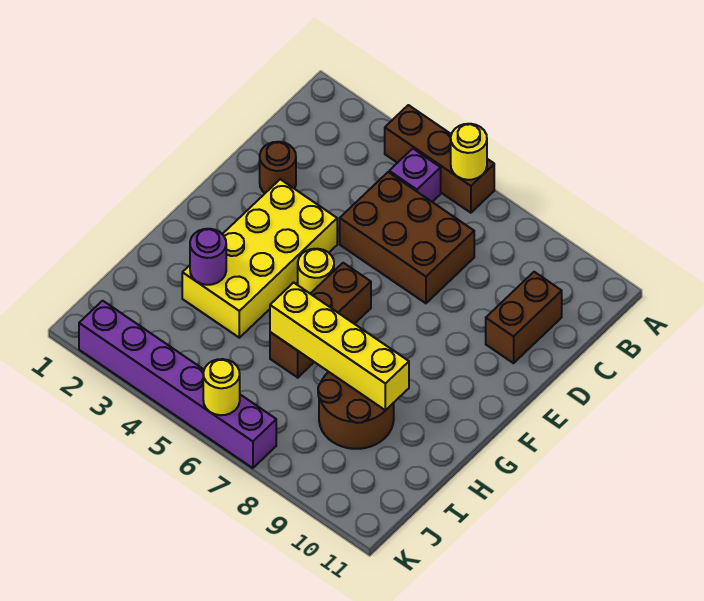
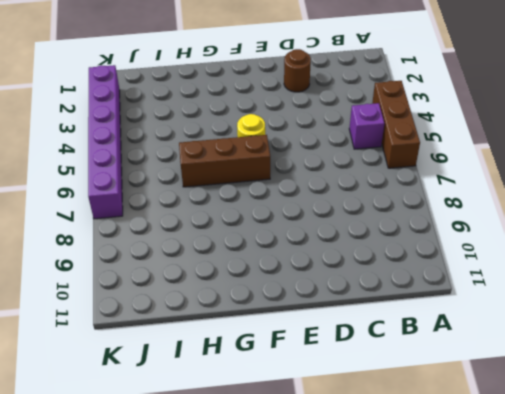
none -> brown 2x3 brick [340,172,474,303]
none -> brown 1x2 brick [486,272,562,363]
none -> yellow 2x4 brick [182,179,337,338]

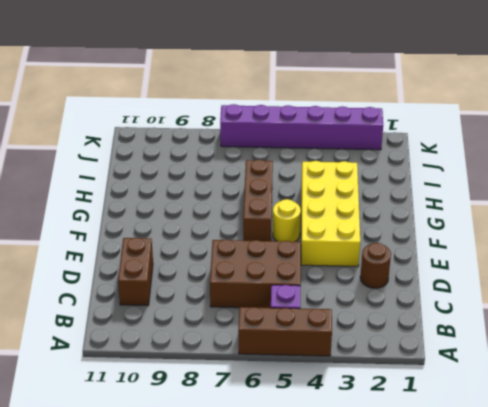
none -> brown 2x2 round brick [318,372,394,449]
none -> yellow 1x1 round brick [451,124,487,180]
none -> purple 1x1 round brick [190,229,226,285]

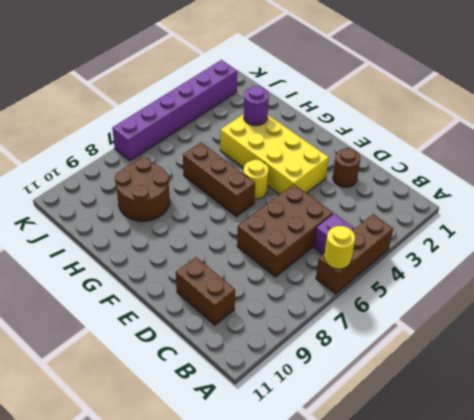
none -> yellow 1x4 brick [270,283,409,410]
none -> yellow 1x1 round brick [203,359,240,415]

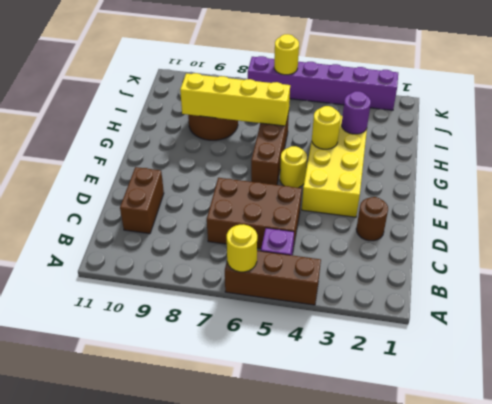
yellow 1x1 round brick [312,106,341,149] -> none

